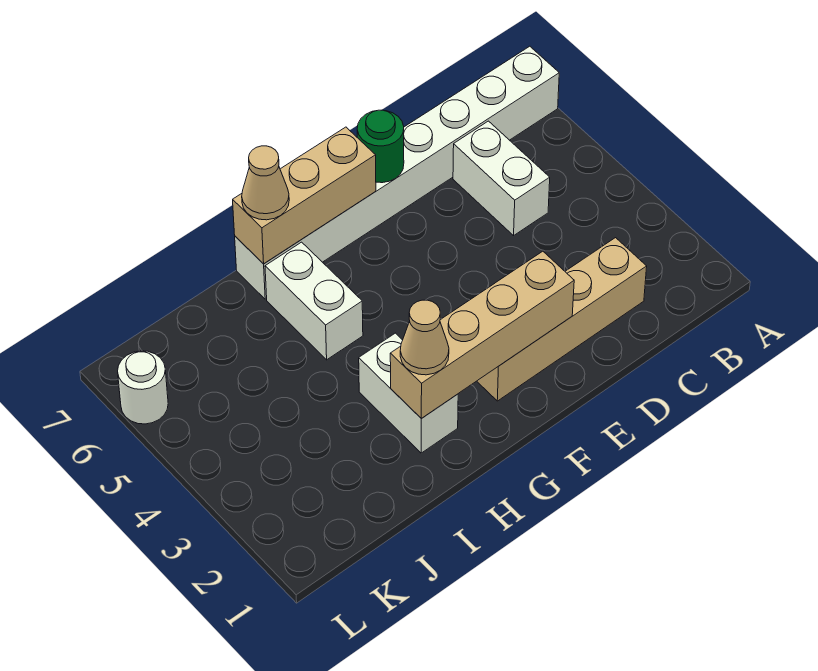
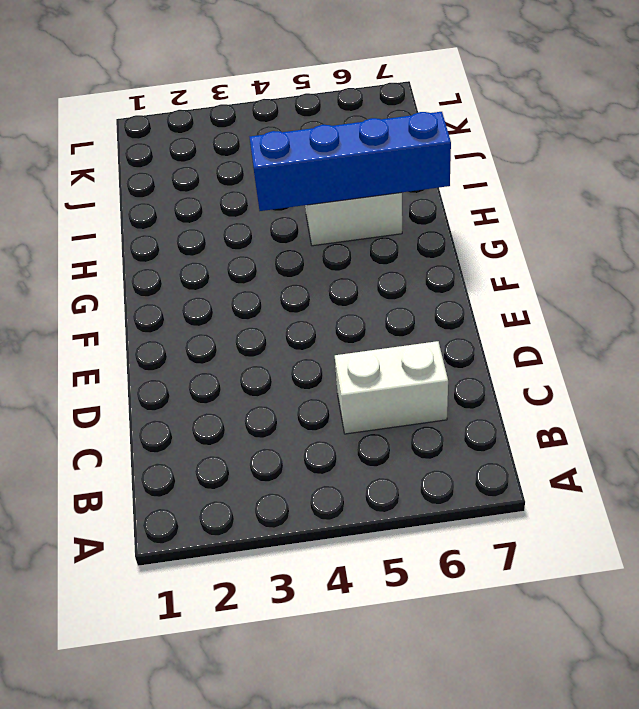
blue 1x4 brick [250,112,451,211] -> tan 1x3 brick [233,127,376,264]
none -> white 1x8 brick [235,46,559,299]
none -> tan 1x4 brick [477,238,647,401]

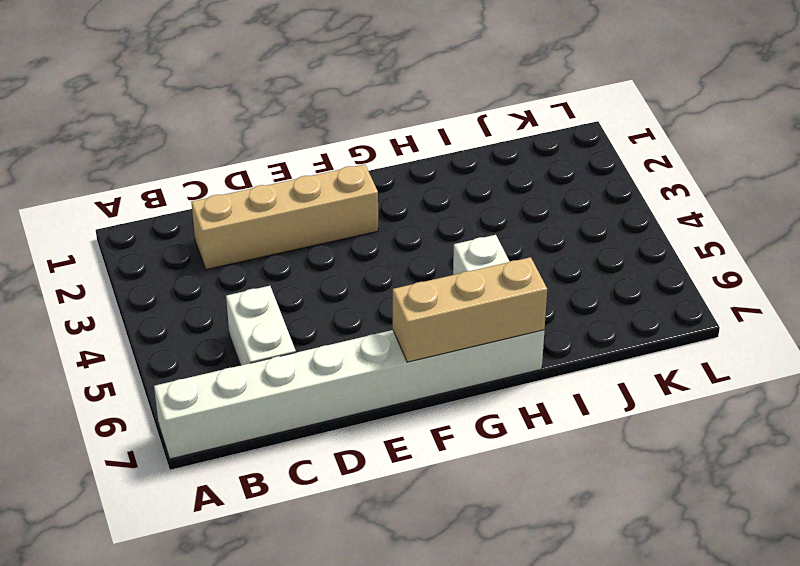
none -> white 1x2 brick [359,333,458,453]
none -> white 1x1 round brick [118,351,168,424]

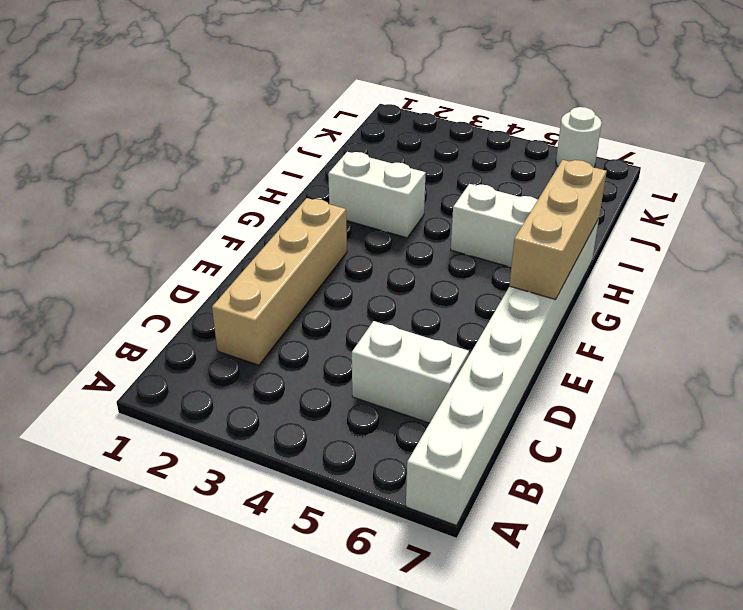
none -> tan 1x4 brick [390,251,574,419]
none -> green 1x1 round brick [357,110,404,183]

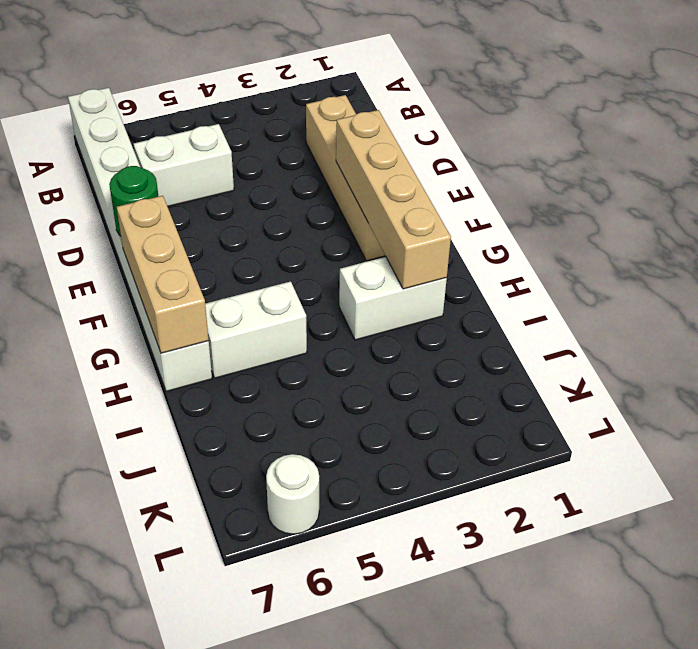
none -> tan 1x1 cone [400,300,449,375]
none -> tan 1x1 cone [242,146,289,220]

